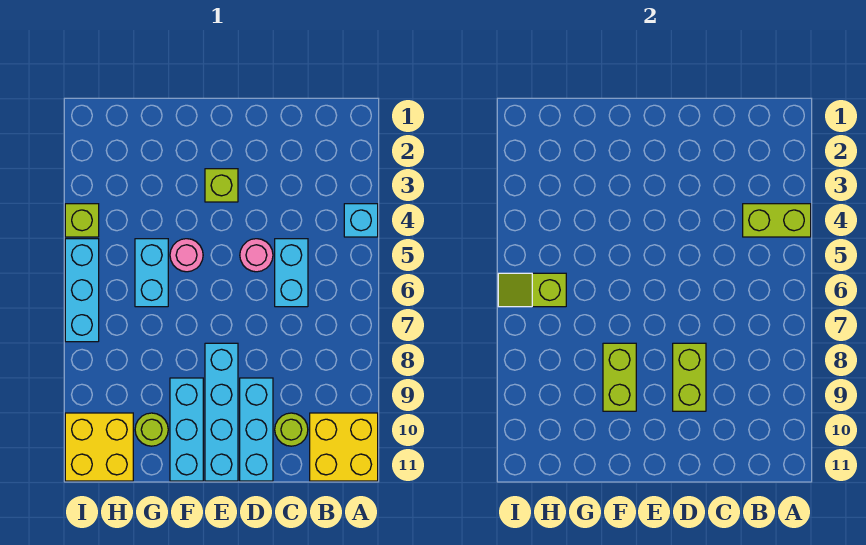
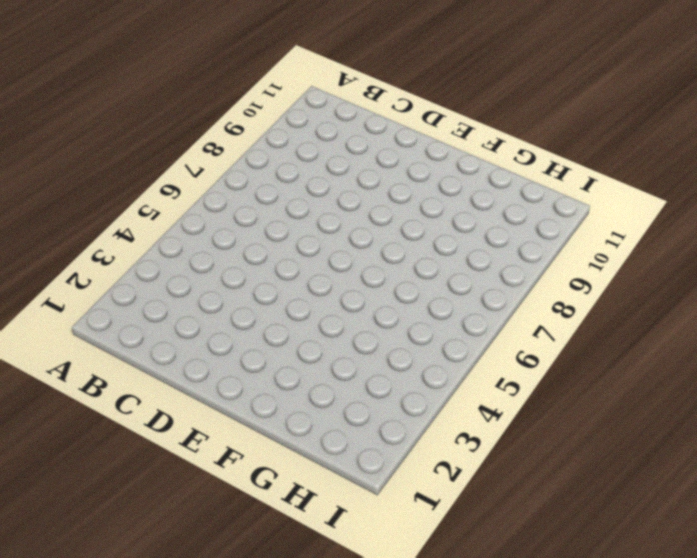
none -> cyan 1x1 brick [344,204,378,237]
none -> yellow 2x2 brick [310,413,378,481]
none -> cyan 1x2 brick [275,239,308,307]

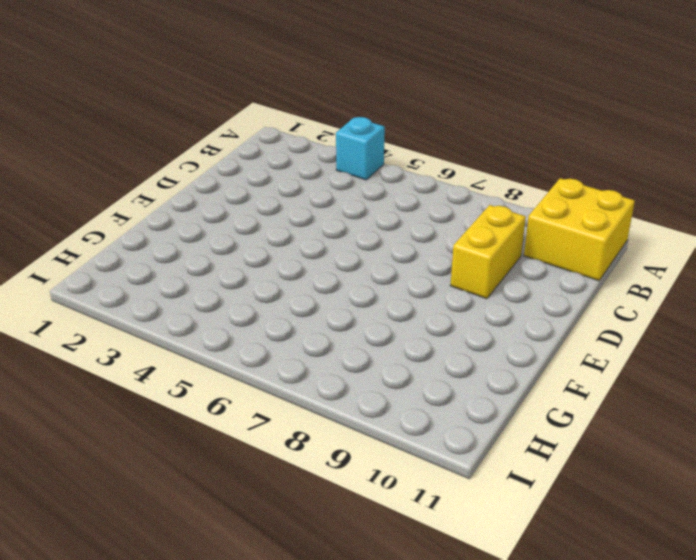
yellow 1x2 brick [451,205,526,299] -> cyan 1x3 brick [240,378,273,481]
none -> cyan 1x2 brick [275,239,308,307]
none -> lime 1x1 round brick [275,413,308,446]
none -> pink 1x1 round brick [240,239,273,272]

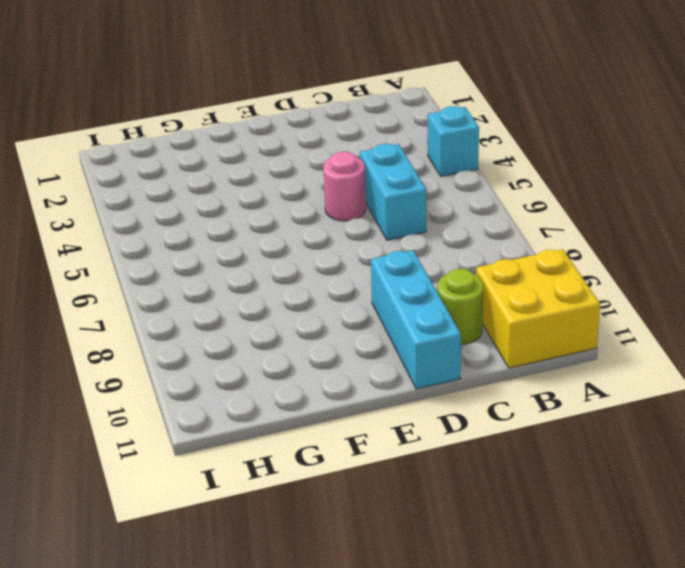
none -> lime 1x1 brick [205,169,238,202]
none -> cyan 1x4 brick [205,343,238,481]
none -> pink 1x1 round brick [170,239,203,272]

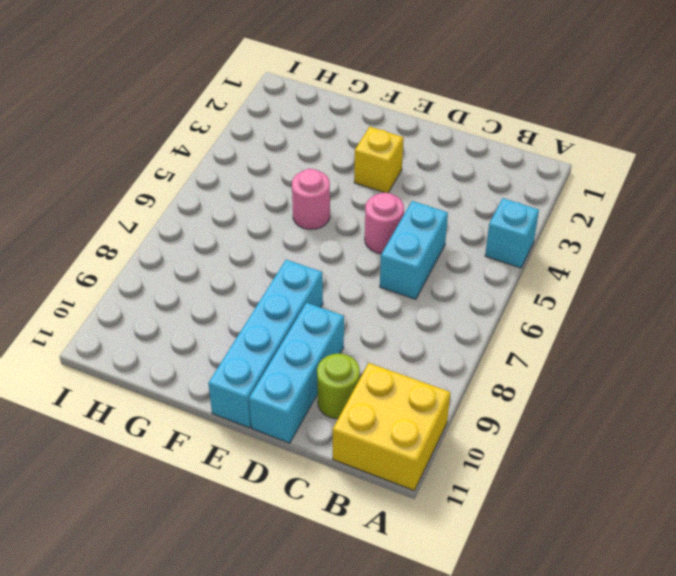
yellow 1x1 brick [354,127,404,193] -> lime 1x1 brick [205,169,238,202]
none -> cyan 1x3 brick [170,378,203,481]
none -> cyan 1x2 brick [135,239,168,307]
none -> lime 1x1 round brick [135,413,168,446]

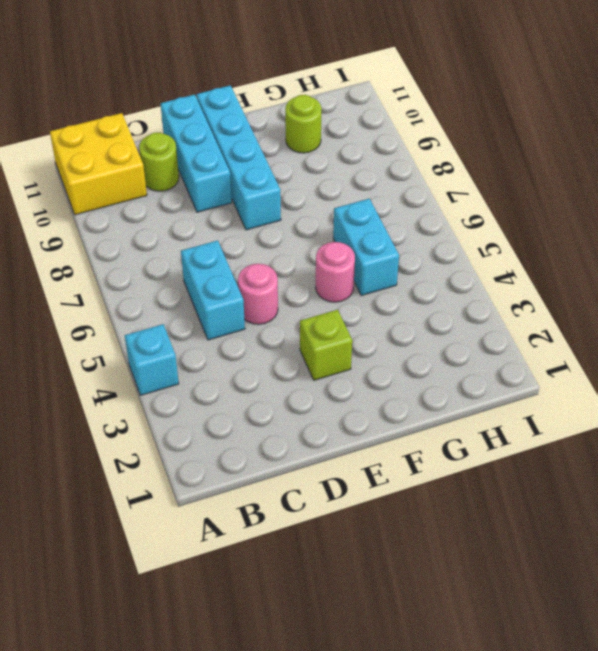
none -> cyan 1x3 brick [170,378,203,481]
none -> yellow 2x2 brick [65,413,133,481]
none -> lime 1x1 brick [65,204,99,237]

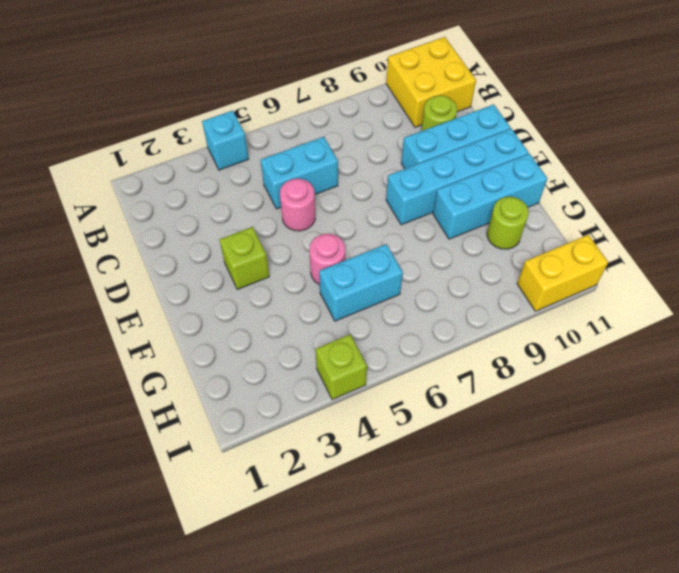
yellow 1x2 brick [517,235,608,311] -> yellow 2x2 brick [65,413,133,481]
none -> cyan 1x3 brick [65,239,99,342]
none -> lime 1x2 brick [743,204,811,237]
none -> lime 1x2 brick [673,343,706,411]

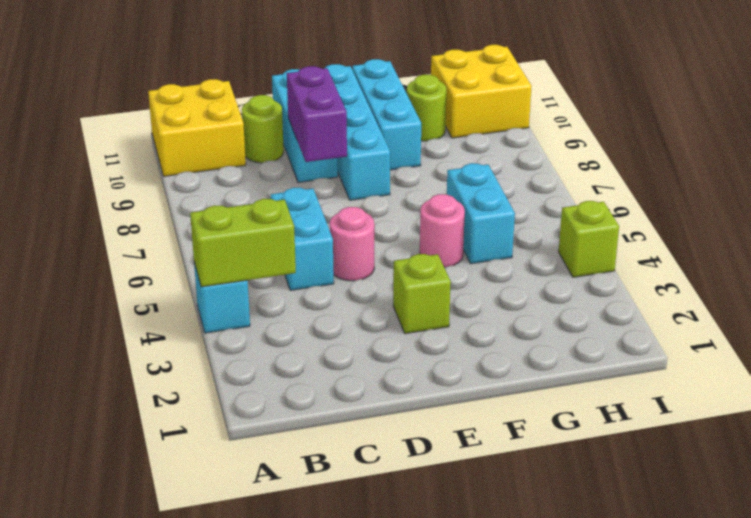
purple 1x2 brick [287,66,347,162] -> lime 1x2 brick [673,343,706,411]
none -> cyan 1x3 brick [65,239,99,342]
none -> lime 1x2 brick [603,343,636,411]
none -> lime 1x2 slope [498,273,566,307]

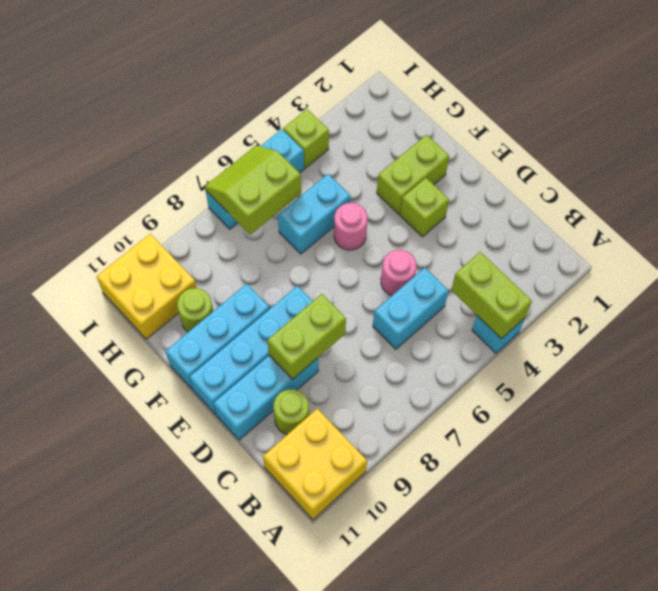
lime 1x2 brick [377,135,449,214] -> lime 1x2 brick moved to [603,343,636,411]
lime 2x2 slope [205,146,301,235] -> lime 1x2 slope [498,273,566,307]

